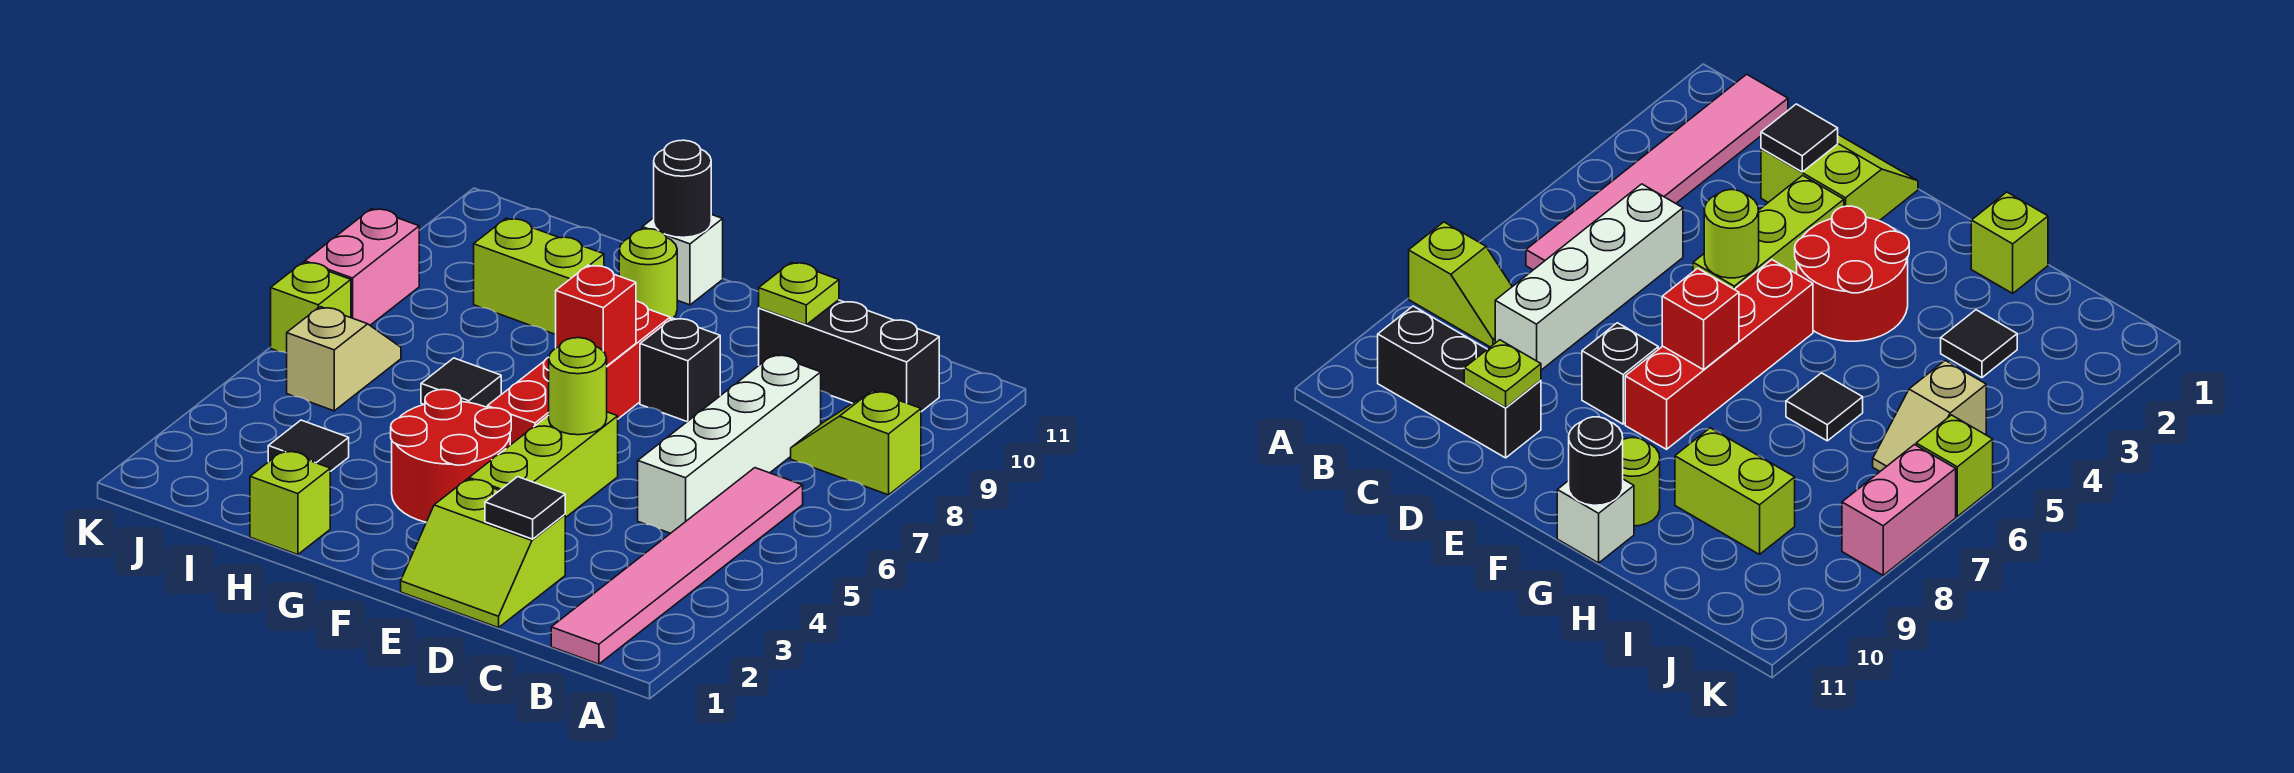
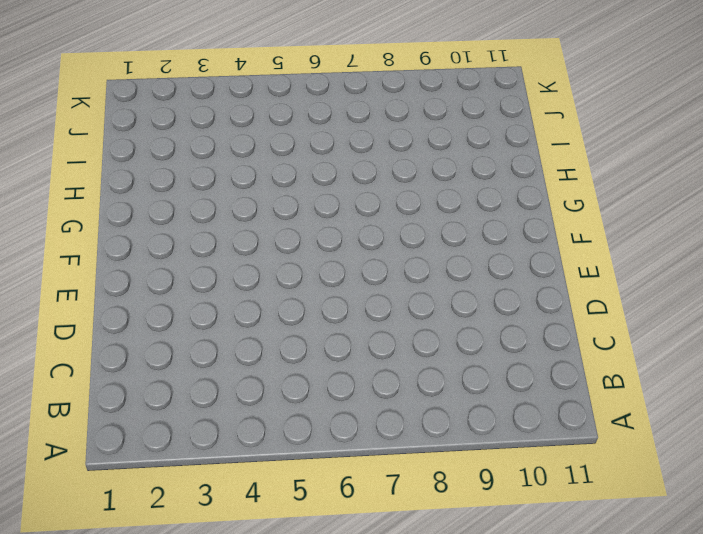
none -> lime 1x2 slope [791,391,921,495]
none -> pink 1x6 tile [551,468,803,664]
none -> black 1x3 brick [759,300,939,412]

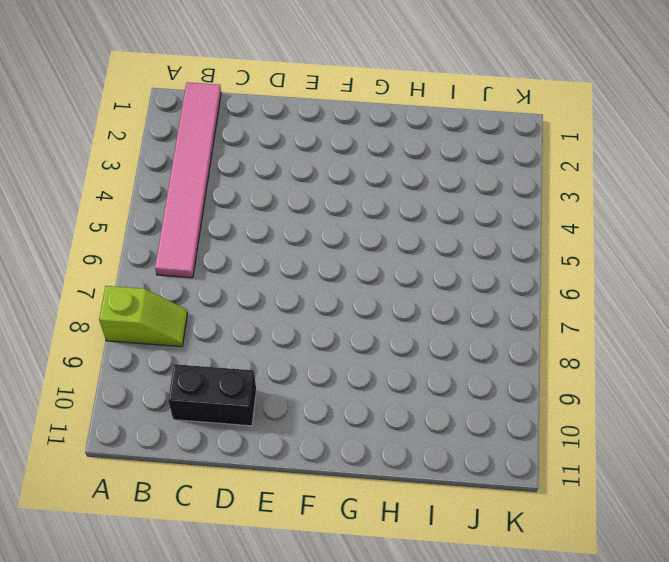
black 1x2 brick [168,364,256,426] -> black 1x3 brick [759,300,939,412]
none -> white 1x4 brick [638,355,821,533]
none -> lime 2x2 slope [401,479,565,628]
none -> lime 1x3 brick [469,412,618,518]

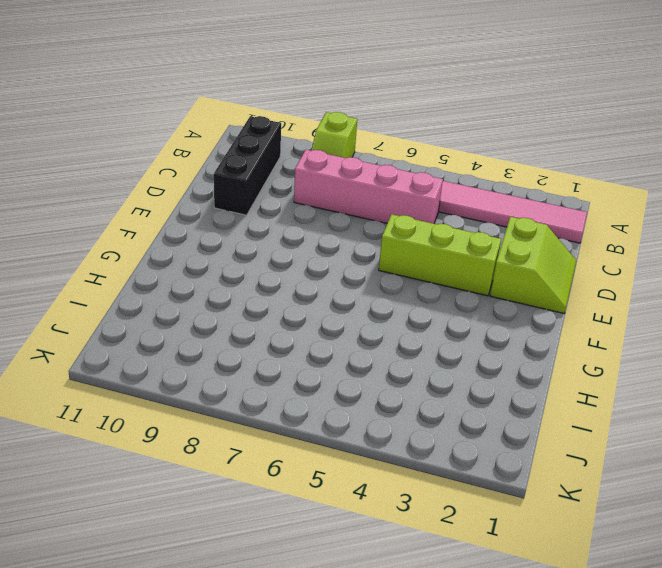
pink 1x4 brick [294,150,443,224] -> white 1x4 brick [638,355,821,533]
none -> black 1x1 brick [640,318,720,422]
none -> red 2x2 round brick [391,390,511,522]
none -> red 1x4 brick [487,301,670,445]

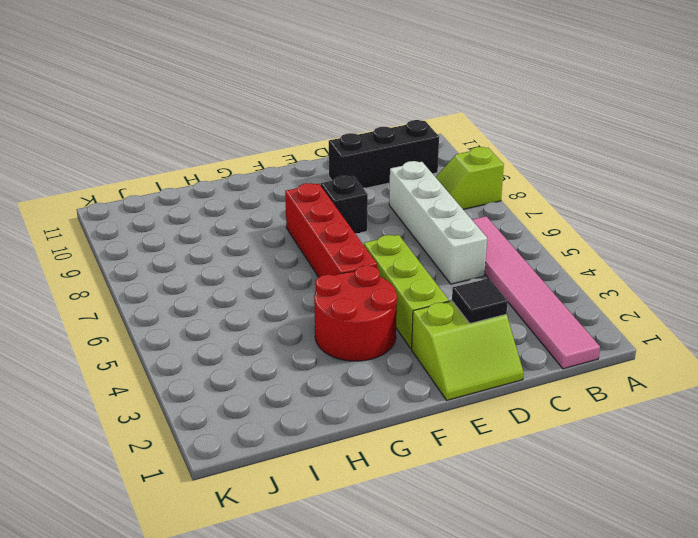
none -> lime 1x1 round brick [619,229,677,320]
none -> white 1x1 brick [642,214,723,305]
none -> lime 1x1 brick [250,451,330,555]

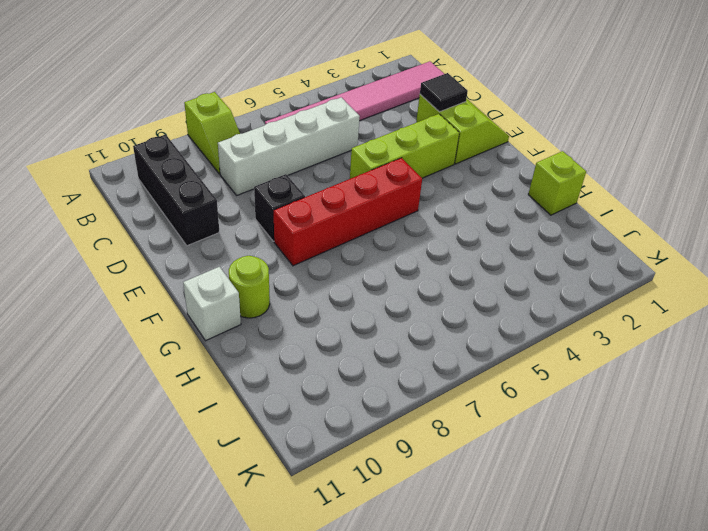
none -> red 2x2 round brick [391,390,511,522]
none -> black 1x1 tile [421,358,501,407]
none -> lime 1x2 brick [474,218,604,335]

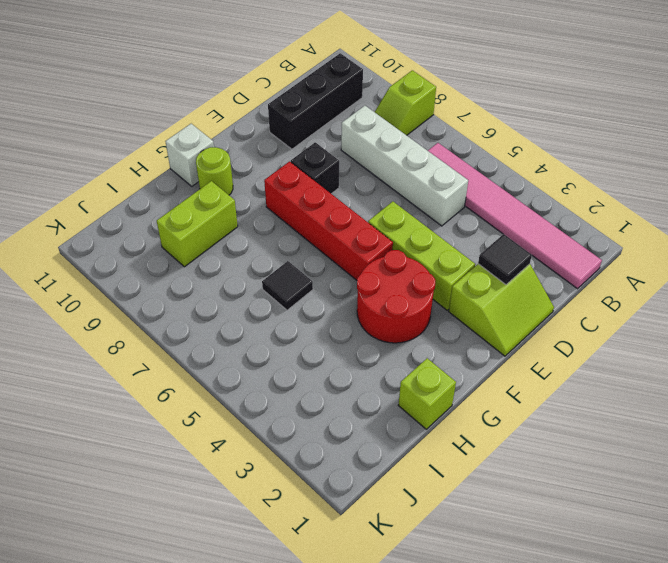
none -> black 1x1 tile [268,420,349,472]
none -> tan 1x2 slope [287,307,401,411]
none -> lime 1x1 brick [271,262,351,353]

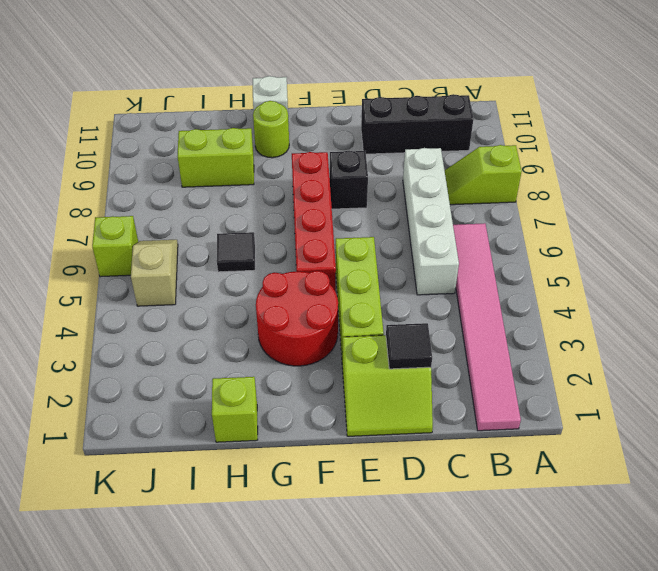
none -> black 1x1 tile [268,420,349,472]
none -> pink 1x2 brick [305,209,419,325]
none -> lime 1x1 plate [759,262,839,325]

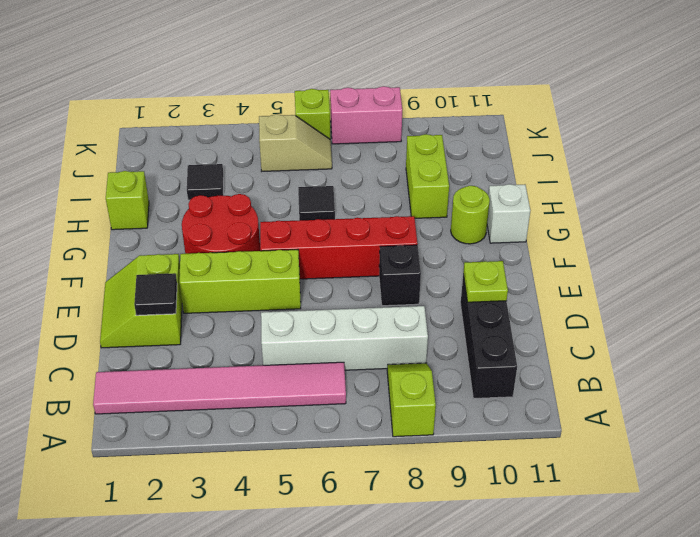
none -> lime 1x1 round brick [549,338,607,435]
none -> red 1x1 brick [556,265,636,366]
none -> black 1x1 round brick [654,140,711,237]

